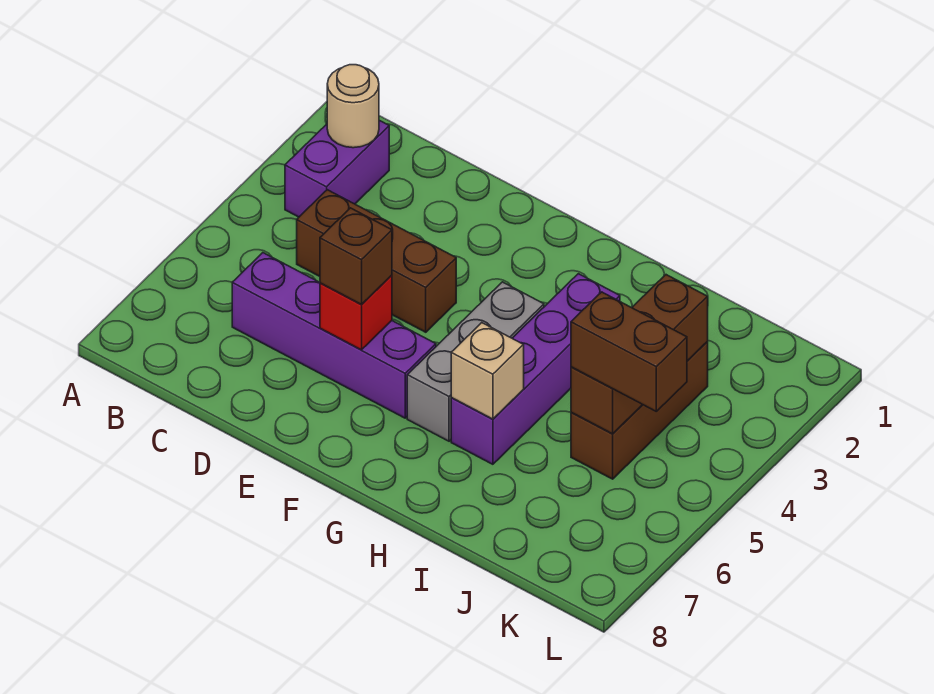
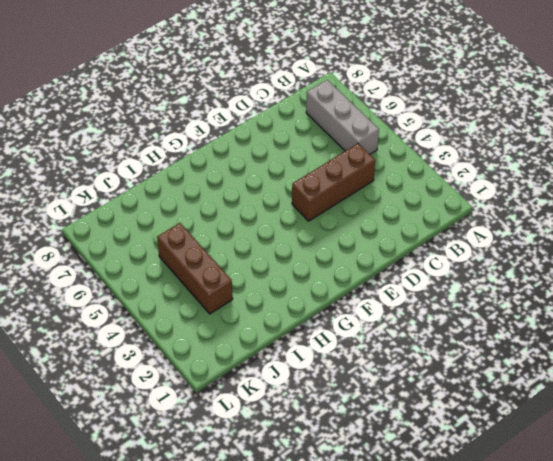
grey 1x3 brick [306,80,379,154] -> grey 1x3 brick moved to [407,282,544,441]
none -> purple 1x2 brick [285,120,389,217]
none -> purple 1x4 brick [232,253,436,418]
none -> purple 1x4 brick [451,274,620,464]

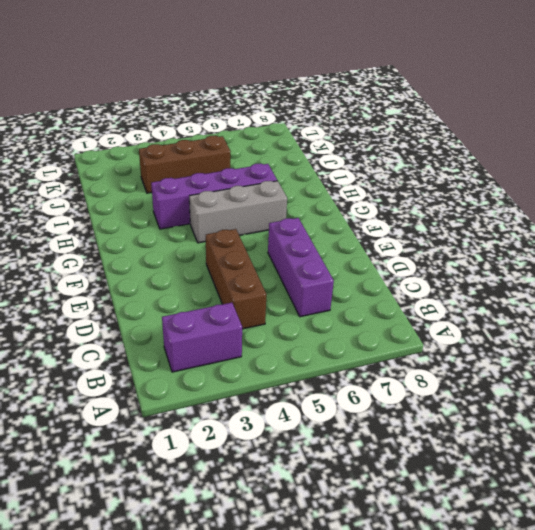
purple 1x3 brick [268,218,334,317] -> purple 1x4 brick [232,253,436,418]
none -> tan 1x1 round brick [327,65,379,148]
none -> red 1x1 brick [320,275,392,350]
none -> tan 1x1 brick [451,323,524,419]

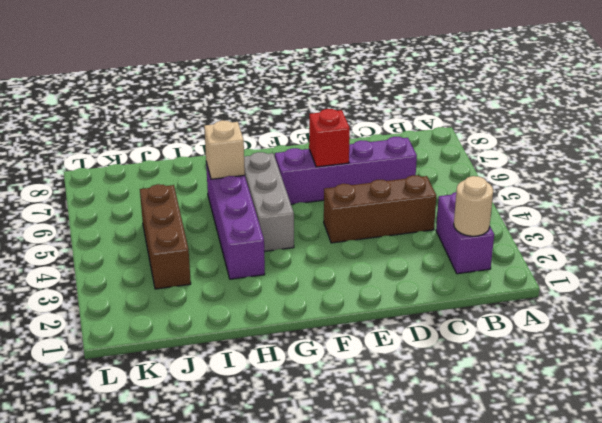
none -> brown 1x3 brick [571,275,708,434]
none -> brown 1x1 brick [320,208,392,304]
none -> brown 1x2 brick [571,292,687,411]

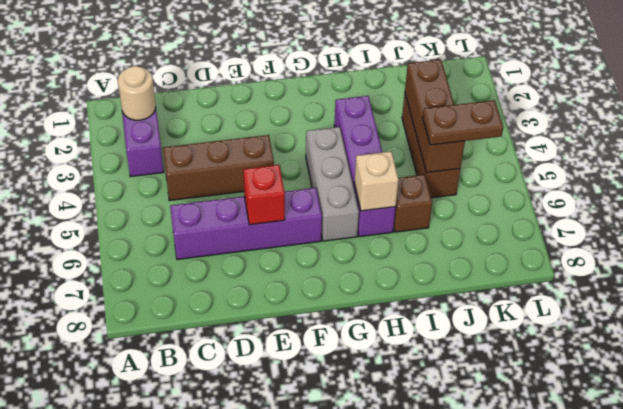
brown 1x1 brick [394,175,432,232] -> brown 1x1 brick moved to [320,208,392,304]
brown 1x2 plate [423,100,503,145] -> brown 1x2 brick [571,292,687,411]

